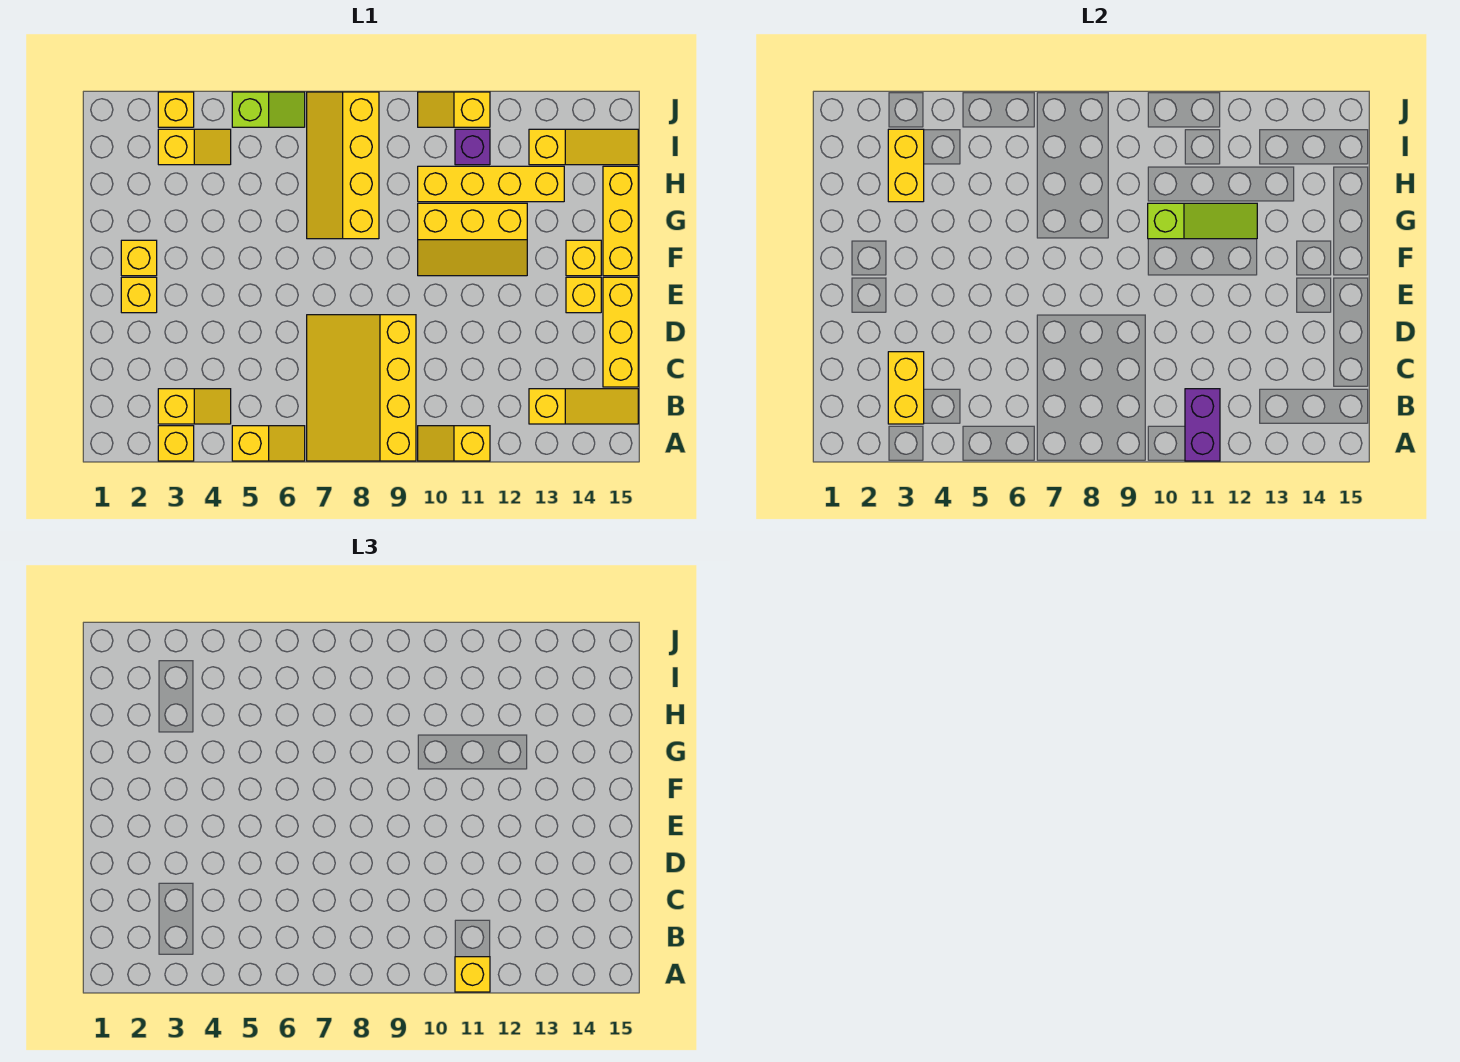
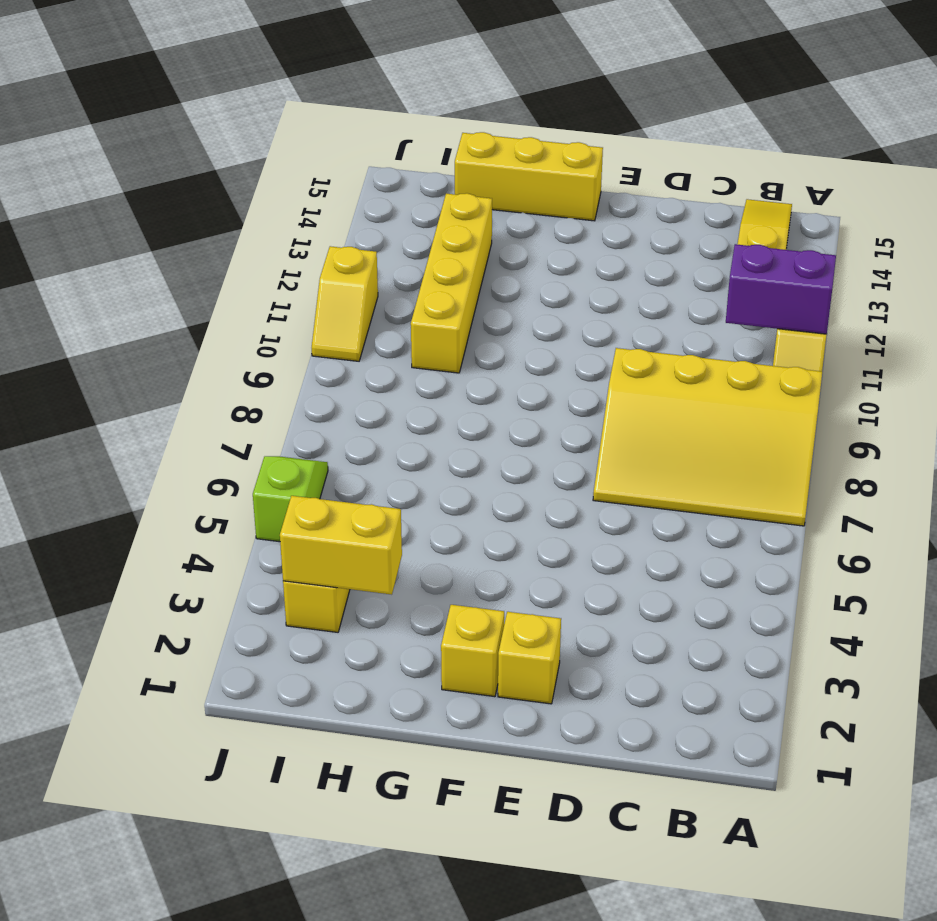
none -> yellow 1x1 brick [158,426,194,461]
none -> yellow 1x2 slope [232,426,305,461]
none -> yellow 1x2 slope [158,389,231,424]

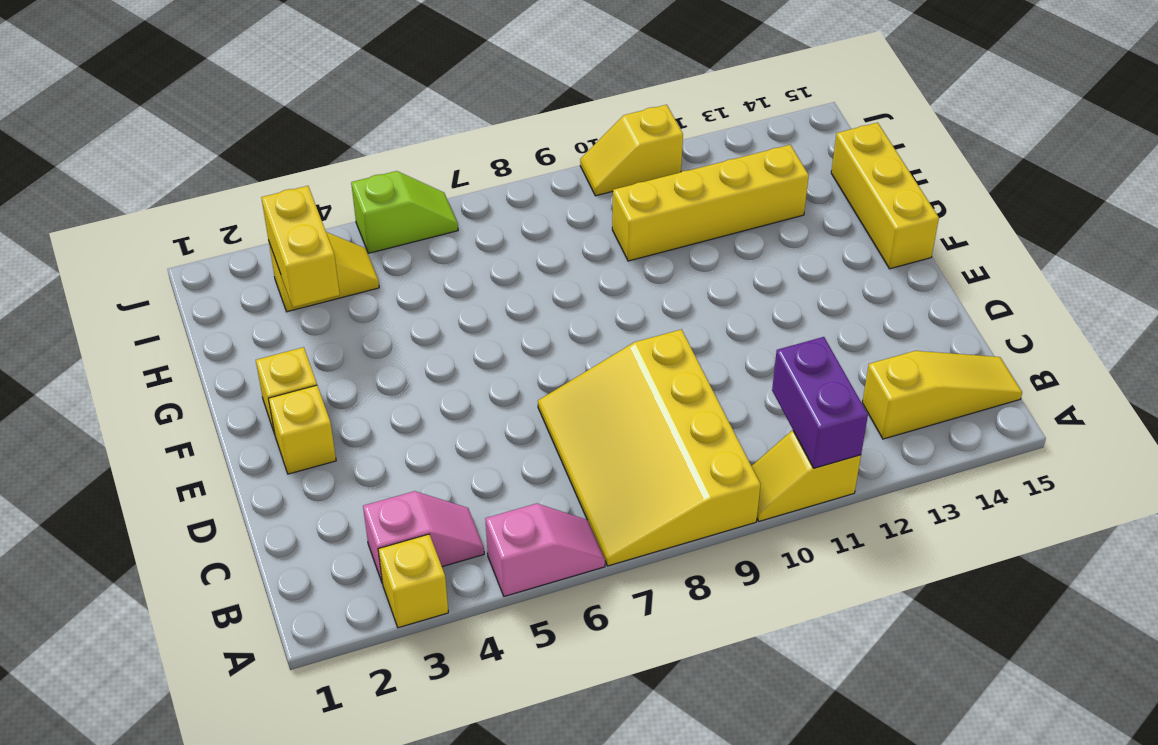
pink 1x2 slope [485,503,605,596] -> yellow 1x2 slope [232,426,305,461]
pink 1x2 slope [363,491,484,584] -> yellow 1x2 slope [158,389,231,424]
none -> yellow 1x3 brick [603,277,638,387]
none -> yellow 1x1 brick [566,277,601,313]
none -> yellow 2x3 slope [418,203,527,276]

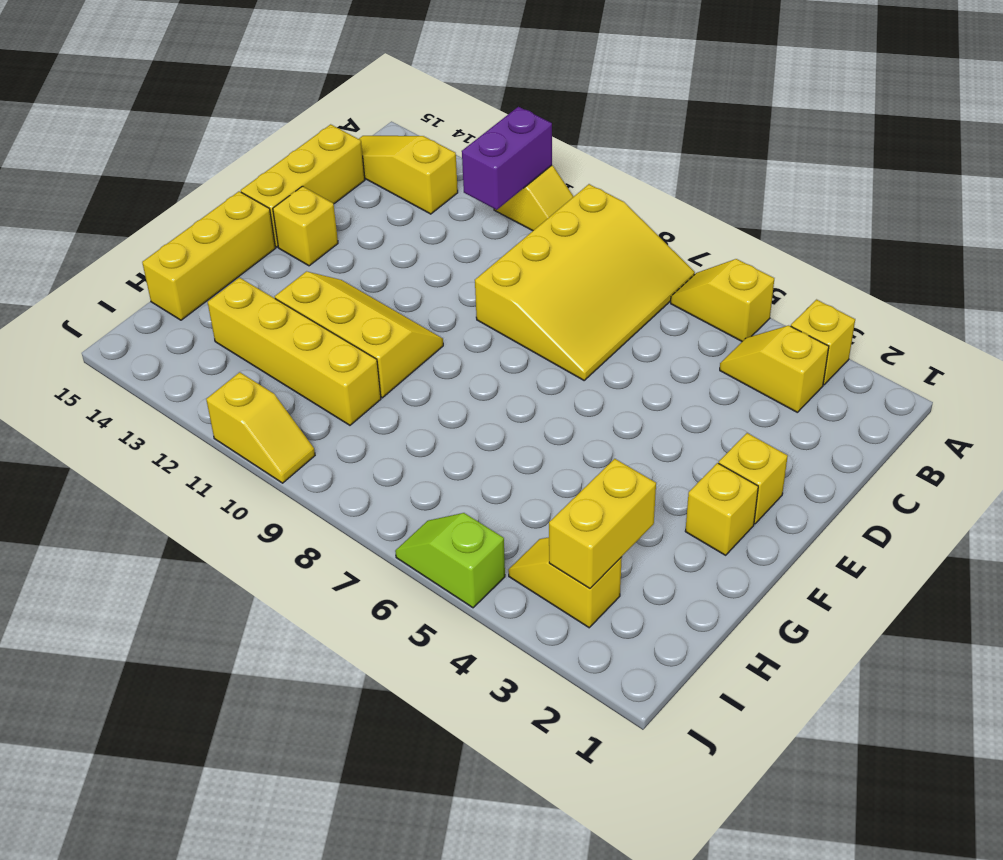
none -> yellow 1x1 brick [566,240,601,276]
none -> yellow 2x4 slope [307,92,379,239]
none -> purple 1x1 brick [455,129,490,165]

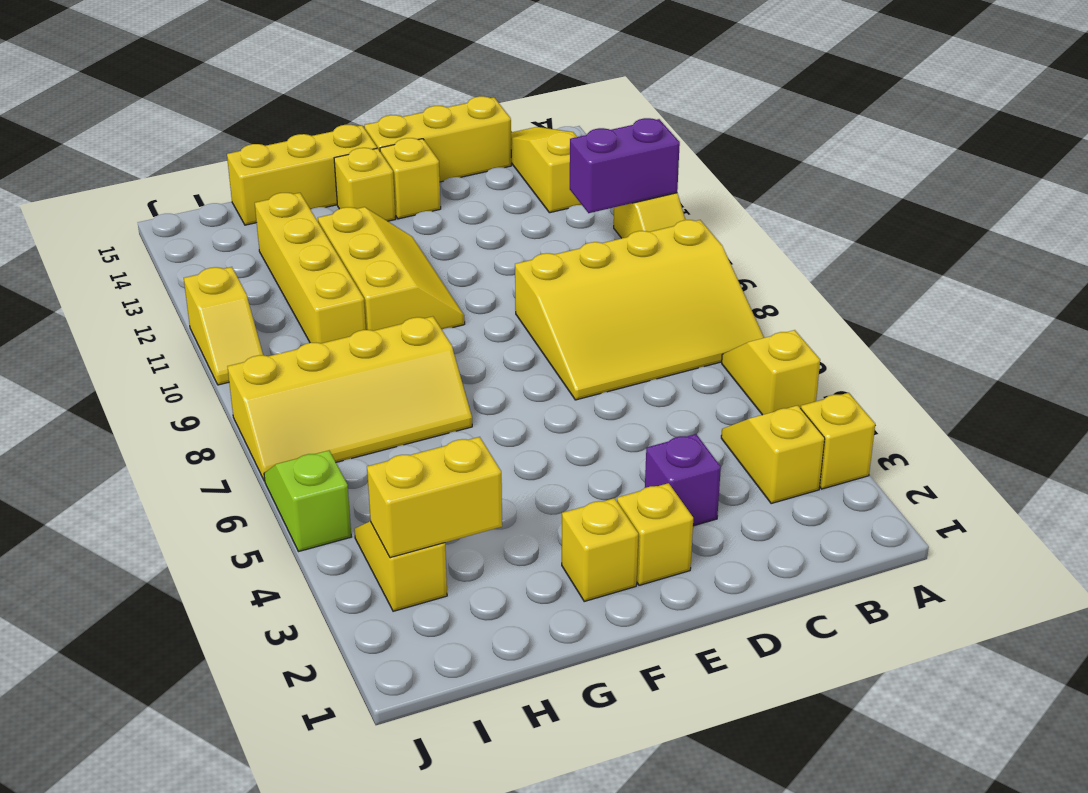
purple 1x1 brick [645,434,721,526] -> purple 1x1 brick moved to [455,129,490,165]
none -> yellow 1x3 slope [529,129,638,165]
none -> yellow 1x1 brick [158,92,194,127]
none -> yellow 1x2 brick [888,352,924,424]

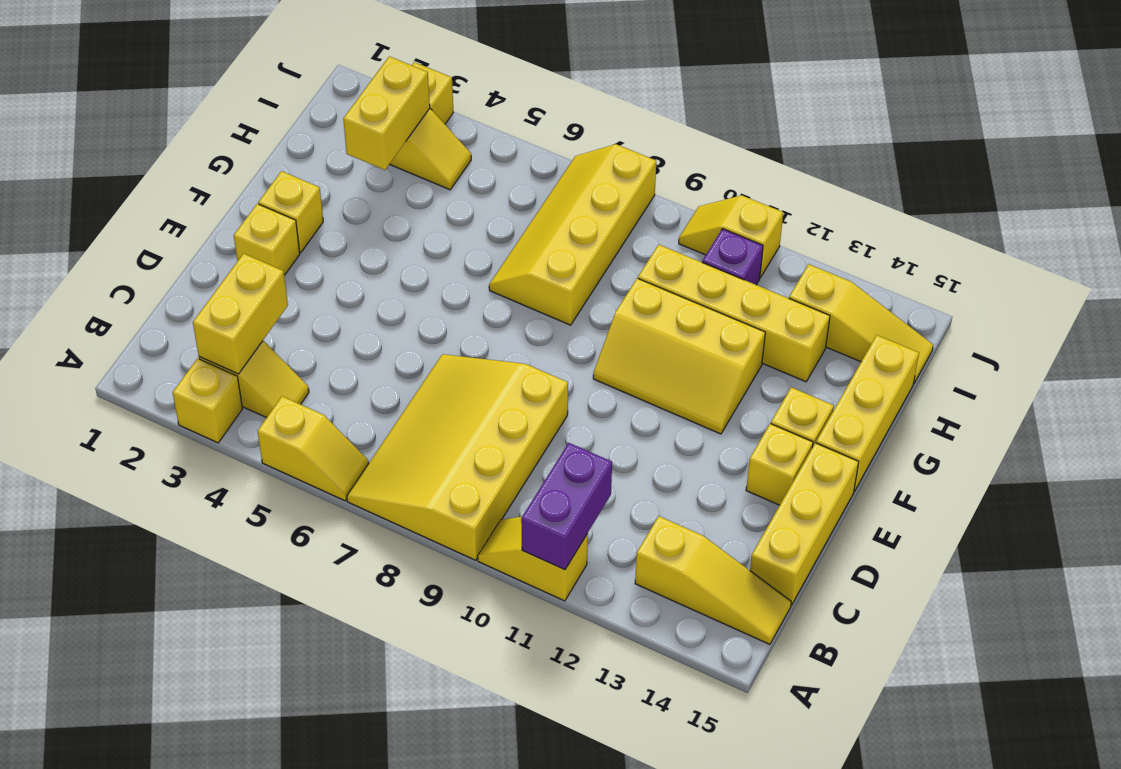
none -> lime 1x2 slope [232,92,305,127]
none -> lime 1x3 slope [1148,203,1257,239]
none -> yellow 1x1 brick [455,957,490,992]

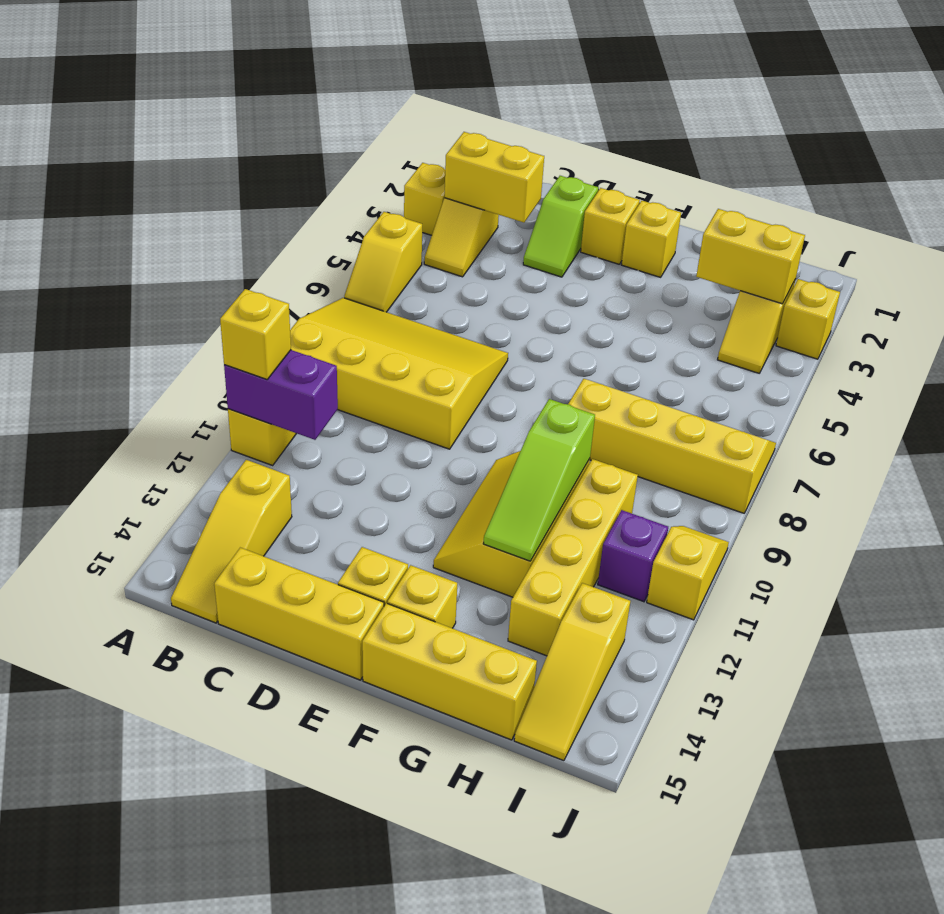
lime 1x2 slope [523,176,598,277] -> lime 1x2 slope moved to [232,92,305,127]

